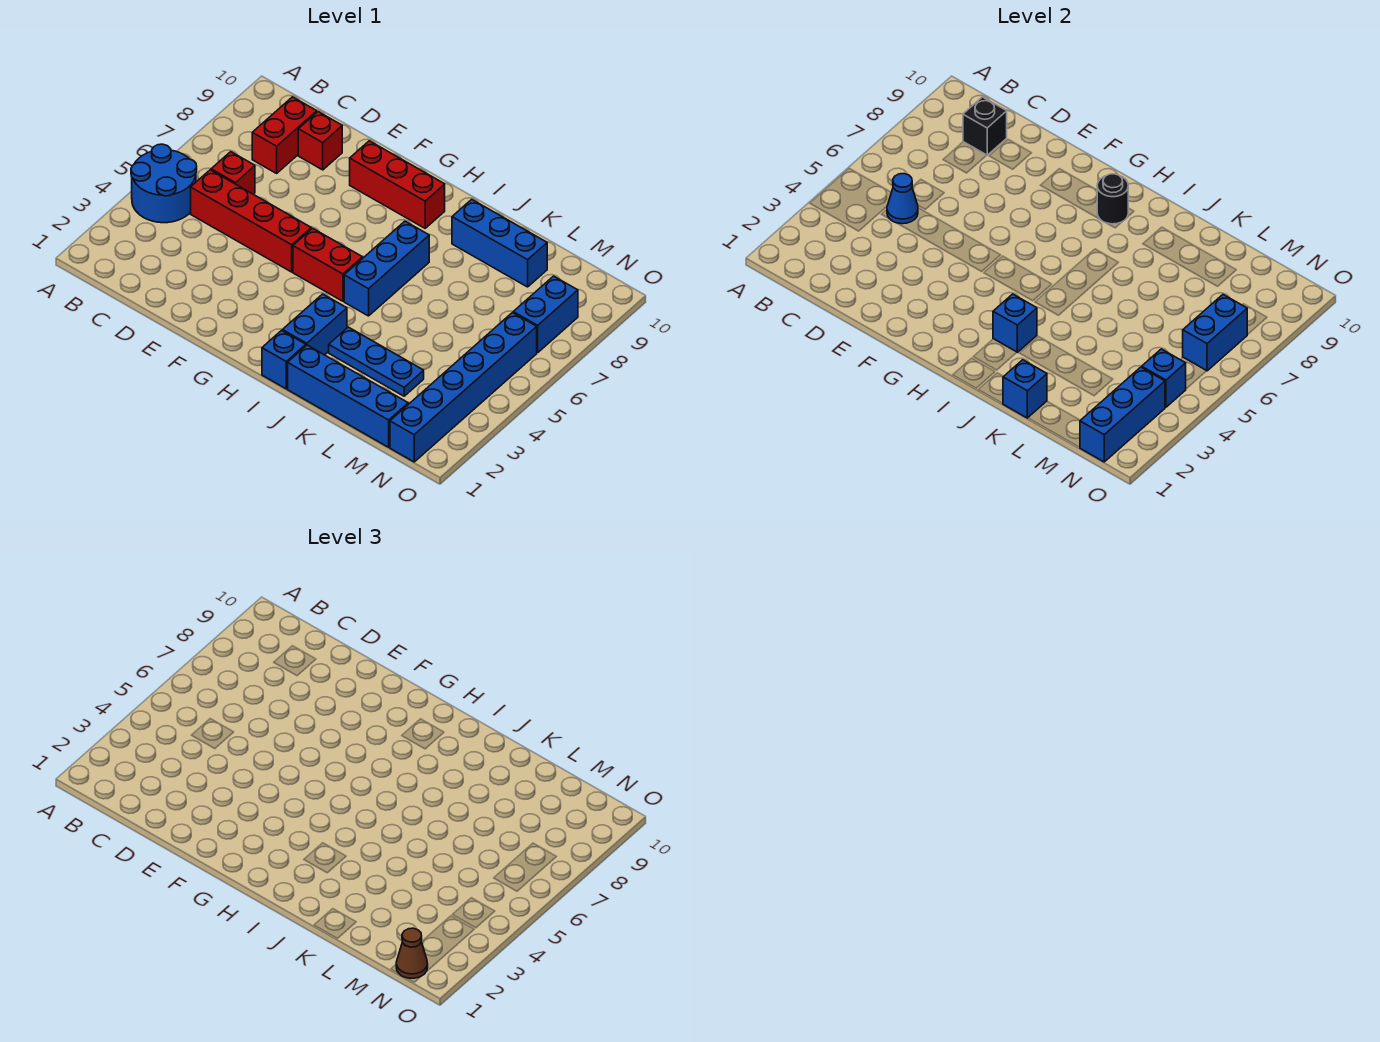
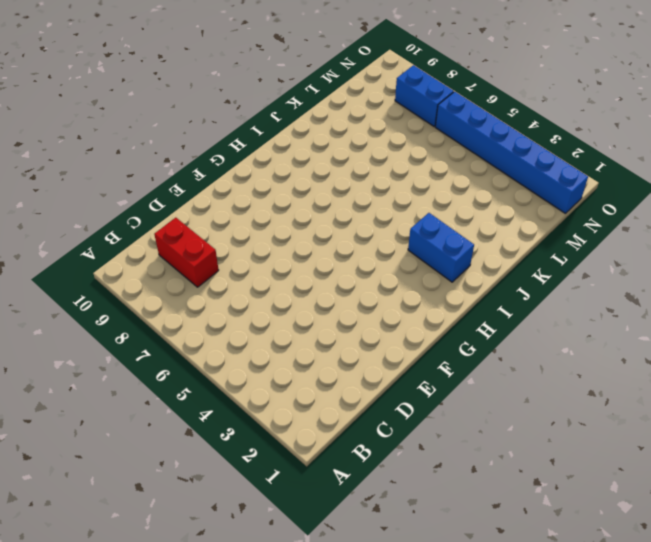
none -> blue 2x2 round brick [131,144,197,223]
none -> red 1x4 brick [191,170,311,272]
none -> red 1x1 brick [211,152,255,194]

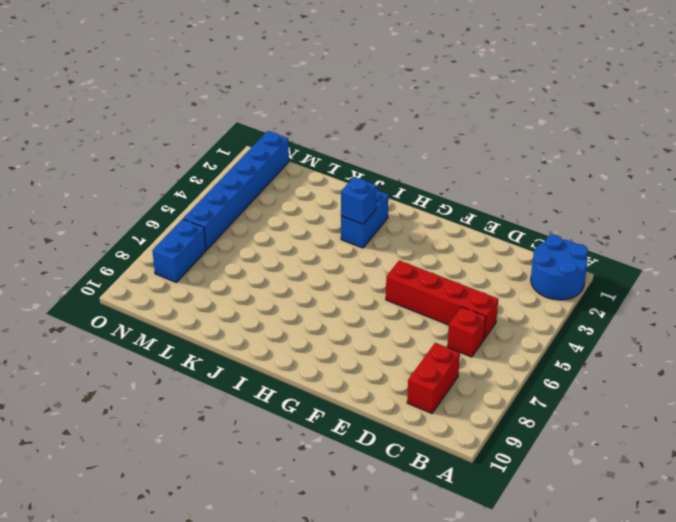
blue 2x2 round brick [531,235,588,300] -> blue 2x2 round brick moved to [131,144,197,223]
none -> red 1x1 brick [298,112,342,170]
none -> red 1x3 brick [350,141,445,228]
none -> red 1x2 brick [293,228,363,301]

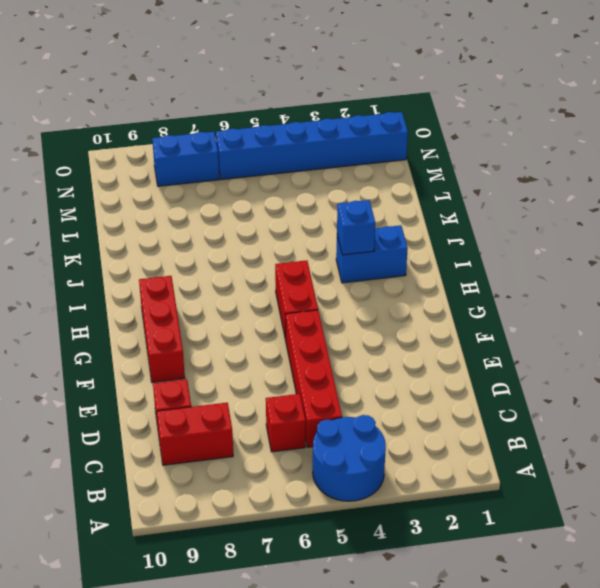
none -> blue 1x1 brick [262,331,306,389]
none -> blue 1x3 brick [344,221,429,316]
none -> blue 1x4 brick [288,345,408,447]

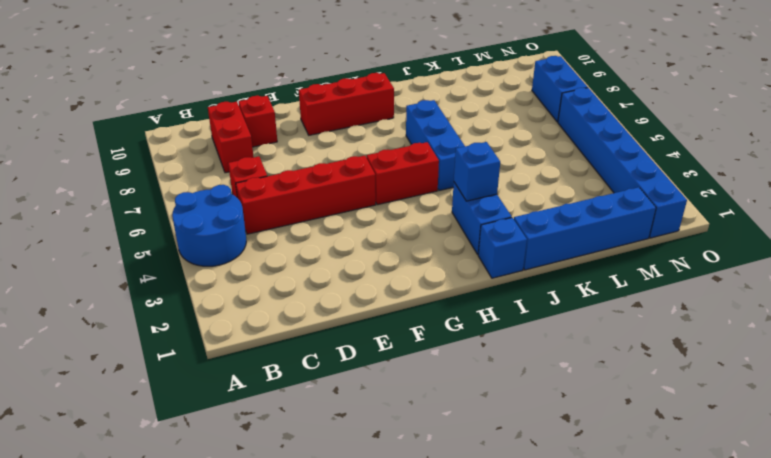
none -> blue 1x3 plate [329,327,424,396]
none -> blue 1x3 brick [452,199,547,287]
none -> blue 1x1 cone [887,174,918,224]

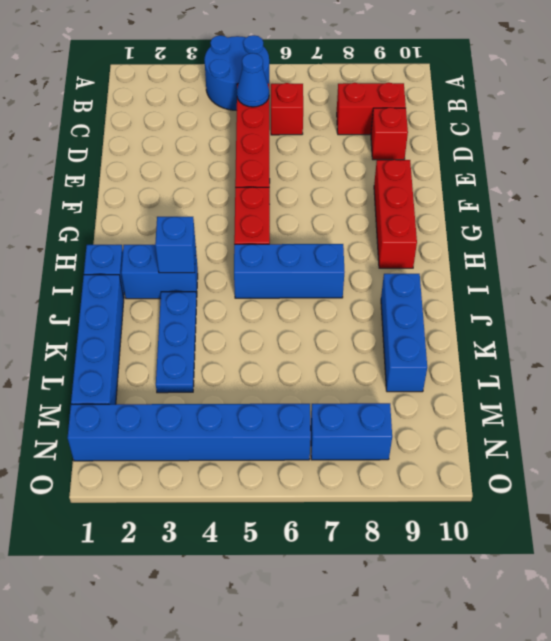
none -> black 1x1 brick [963,97,1007,155]
none -> black 1x1 round brick [1097,174,1128,224]
none -> blue 1x1 brick [1003,360,1047,418]

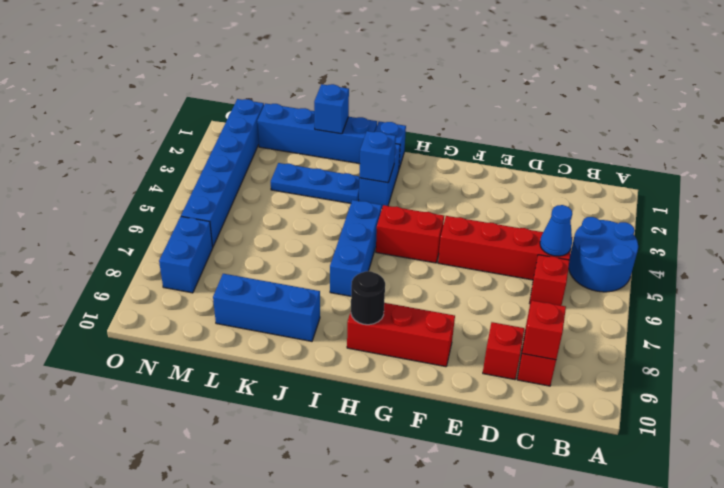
red 1x1 brick [522,301,566,360] -> black 1x1 brick [963,97,1007,155]
none -> blue 1x3 brick [1080,367,1165,462]
none -> blue 1x1 brick [1142,349,1186,407]
none -> blue 1x2 brick [1183,295,1247,371]

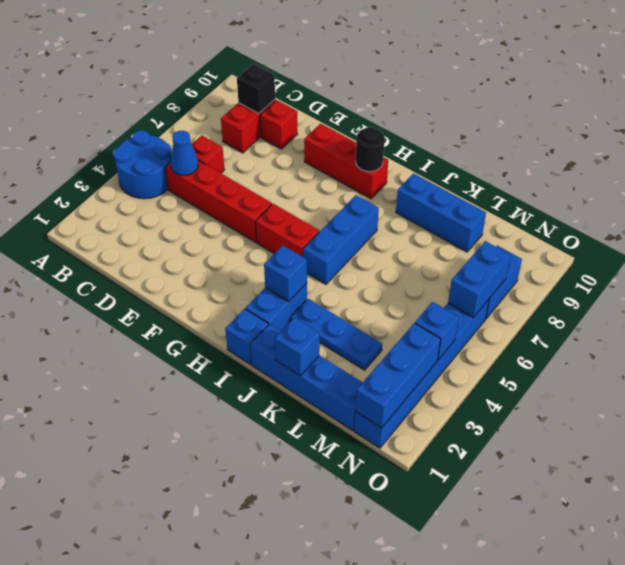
none -> brown 1x1 cone [396,928,428,978]

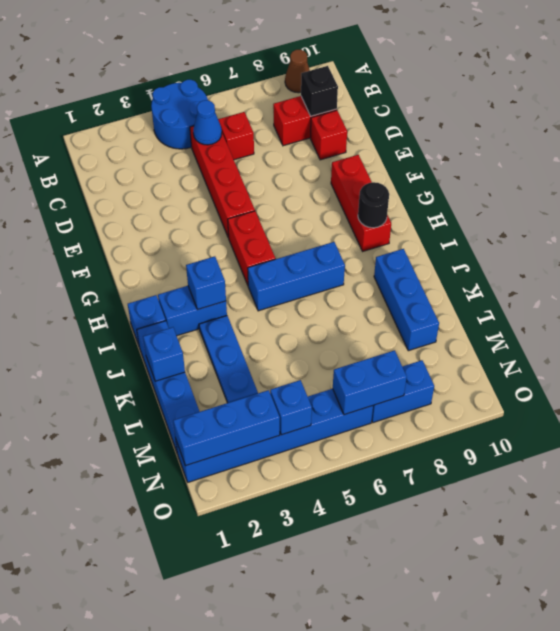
brown 1x1 cone [285,50,310,93] -> brown 1x1 cone moved to [396,928,428,978]

